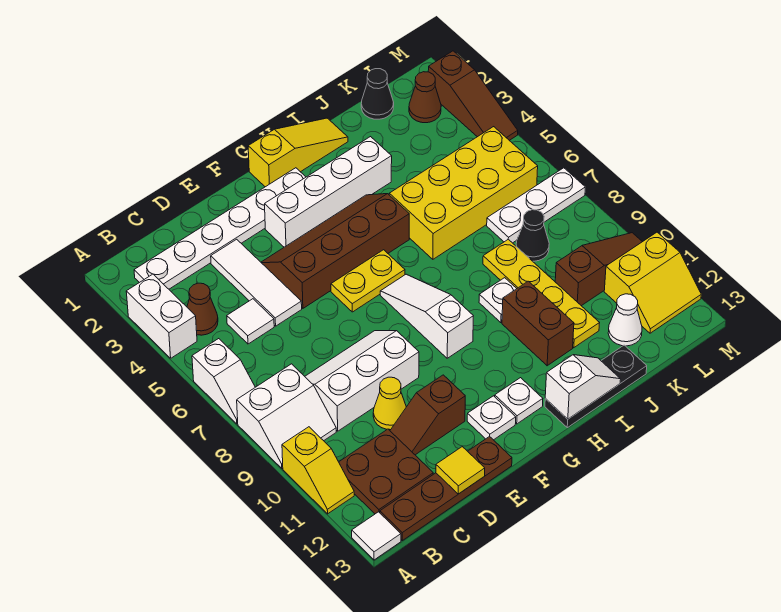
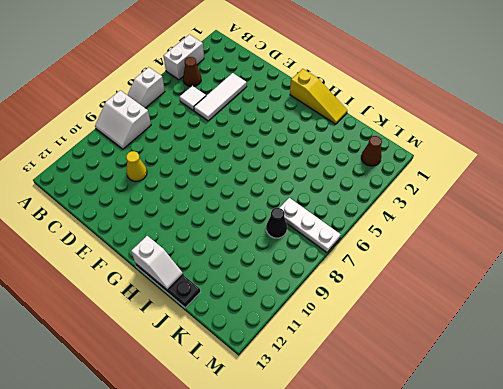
none -> yellow 1x2 slope [282,427,354,514]
none -> white 1x1 tile [352,512,401,560]
none -> white 1x6 plate [134,168,306,289]
none -> brown 2x2 plate [339,429,433,514]

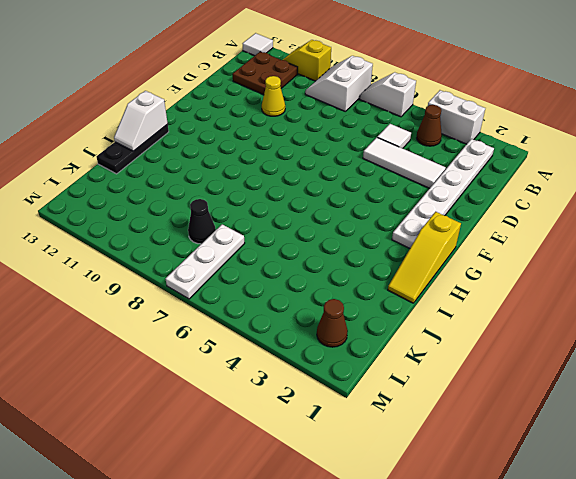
none -> brown 1x4 plate [380,436,512,540]
none -> white 2x3 slope [305,331,419,431]
none -> brown 1x2 slope [390,375,465,455]
none -> brown 2x4 slope [261,194,409,308]

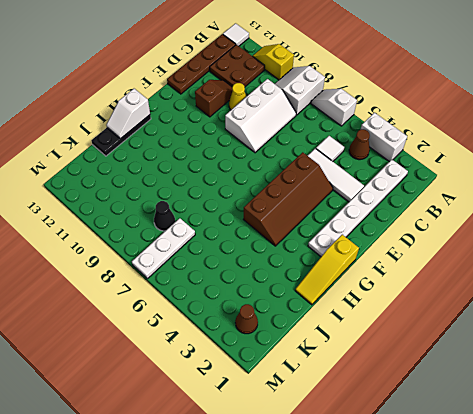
none -> white 1x4 brick [265,137,392,247]
none -> yellow 1x2 plate [331,250,405,312]
none -> white 1x1 plate [467,396,516,440]
none -> white 1x3 slope [380,274,473,358]

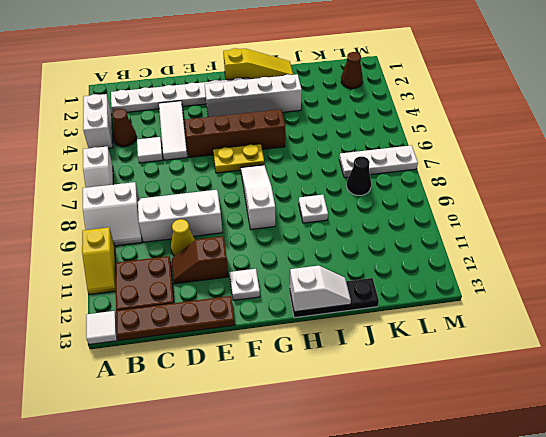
none -> white 1x1 plate [495,378,543,424]
none -> yellow 2x4 brick [389,127,538,259]
none -> brown 1x2 brick [502,281,574,366]
none -> yellow 1x4 plate [483,239,599,348]

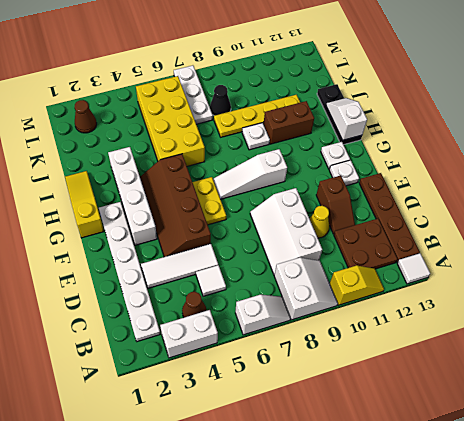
none -> black 1x1 cone [361,69,394,119]
none -> brown 1x3 slope [555,233,642,306]
none -> white 1x1 cone [608,294,642,346]
none -> yellow 2x2 slope [604,232,701,333]

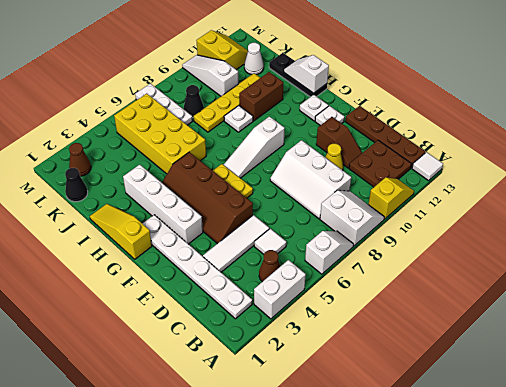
white 1x3 slope [182,55,238,96] -> brown 1x3 slope [555,233,642,306]
none -> brown 1x3 slope [428,51,518,140]
none -> yellow 1x1 tile [436,447,485,494]

